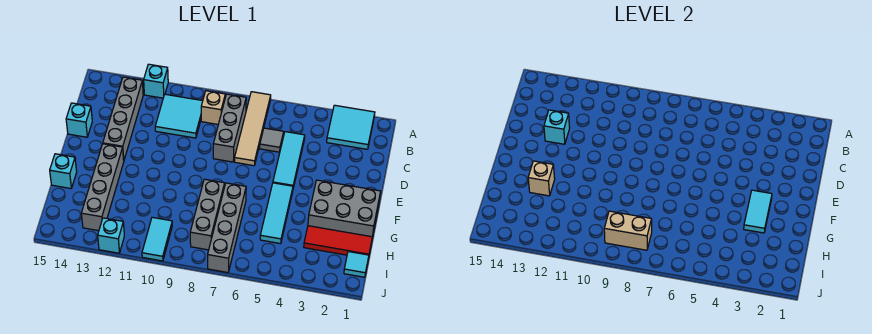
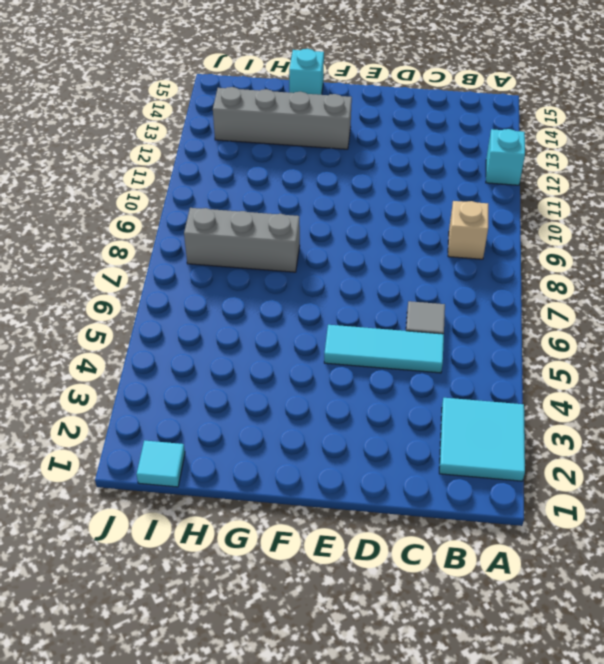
none -> tan 1x4 tile [234,92,271,166]
none -> grey 1x3 brick [213,94,246,162]
none -> cyan 2x2 tile [155,94,203,138]

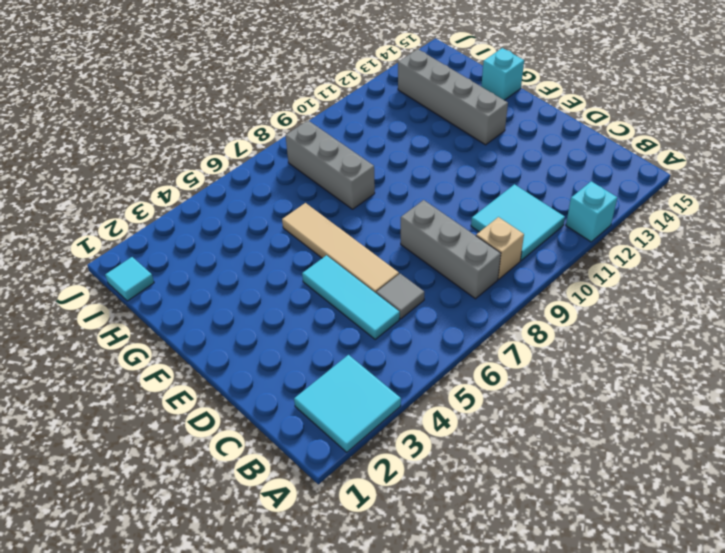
tan 1x4 tile [282,203,399,293] -> tan 1x4 tile moved to [234,92,271,166]
none -> grey 1x4 brick [103,77,143,160]
none -> cyan 1x1 brick [66,103,92,137]
none -> grey 2x3 brick [308,180,381,238]

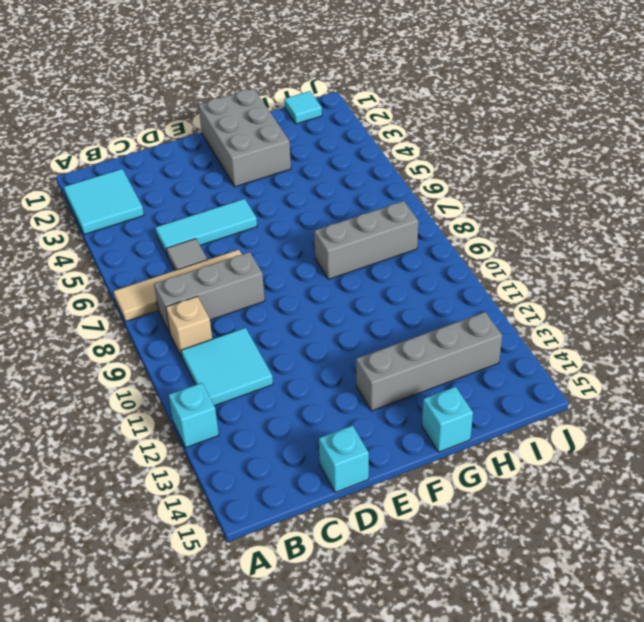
none -> grey 1x4 brick [103,77,143,160]
none -> cyan 1x3 tile [260,183,293,244]
none -> grey 1x4 brick [208,183,246,272]

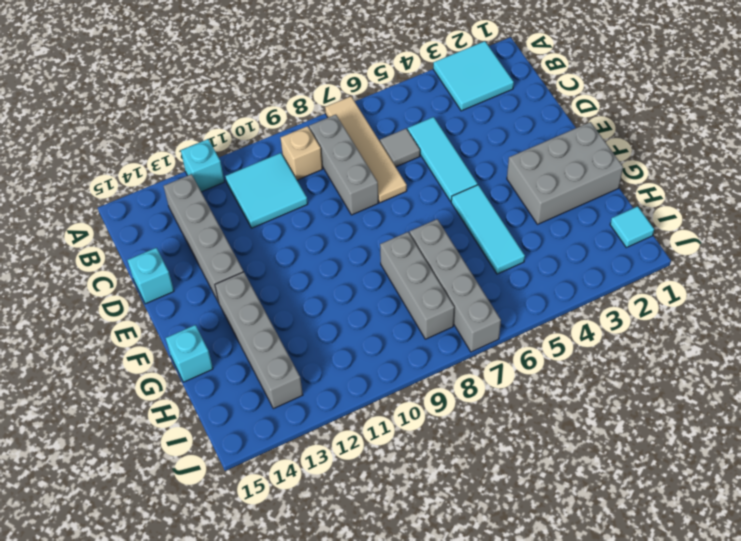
none -> red 1x3 tile [304,226,372,255]
none -> cyan 1x2 tile [142,217,172,261]
none -> cyan 1x1 brick [98,218,124,253]

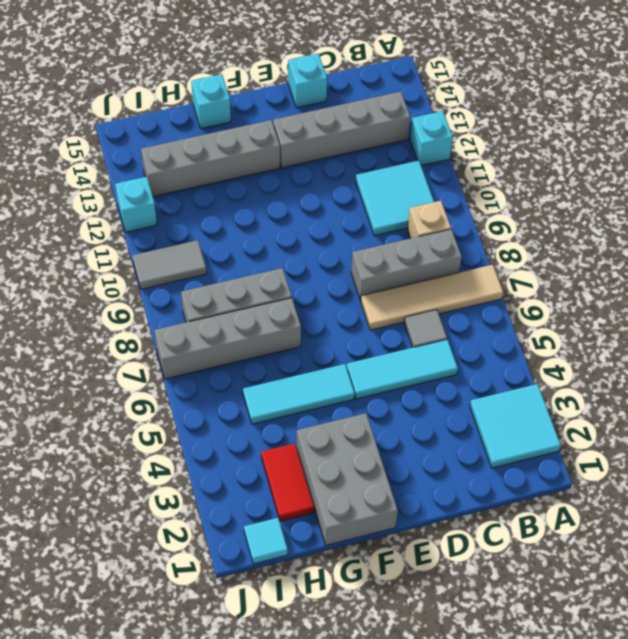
red 1x2 tile [261,443,314,521] -> red 1x3 tile [304,226,372,255]
grey 1x2 tile [132,240,207,289] -> cyan 1x2 tile [142,217,172,261]
none -> cyan 1x1 brick [544,110,570,144]
none -> cyan 1x2 tile [744,190,772,233]
none -> tan 1x1 brick [528,161,555,196]

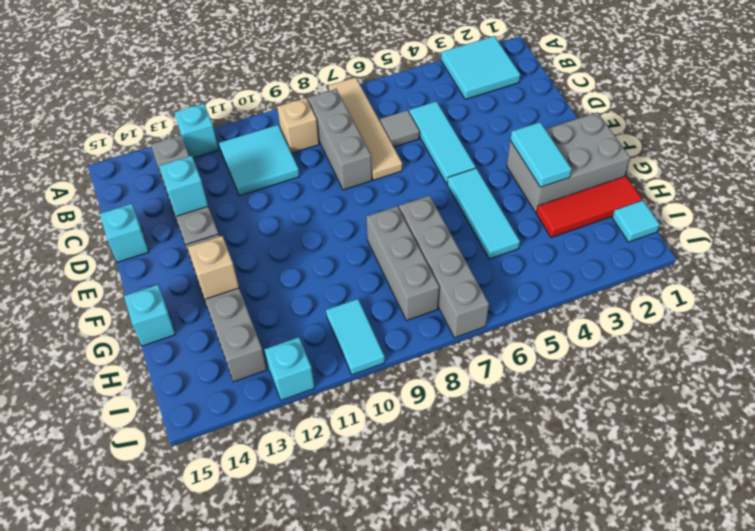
none -> tan 1x2 brick [604,211,652,250]

